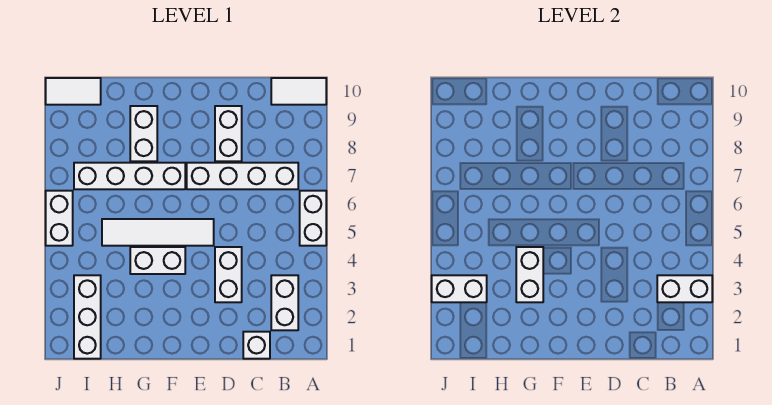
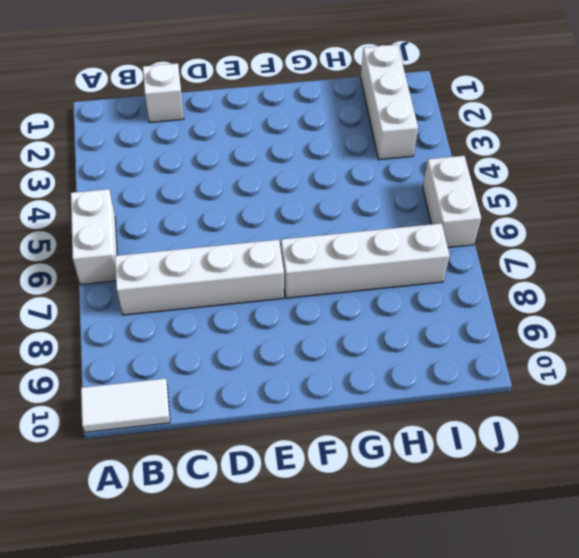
none -> white 1x2 brick [271,275,298,330]
none -> white 1x2 brick [215,247,242,302]
none -> white 1x2 brick [215,106,242,161]

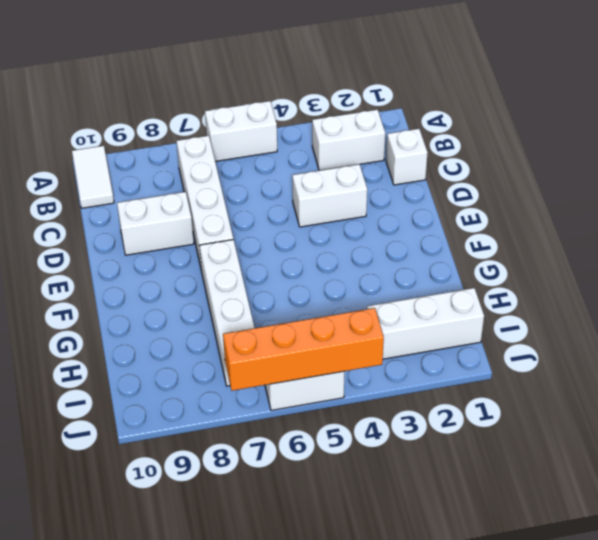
orange 1x4 brick [223,308,384,391] -> none
none -> white 1x4 tile [102,219,214,246]
none -> white 1x2 brick [130,247,185,274]
none -> white 1x2 brick [130,106,157,161]

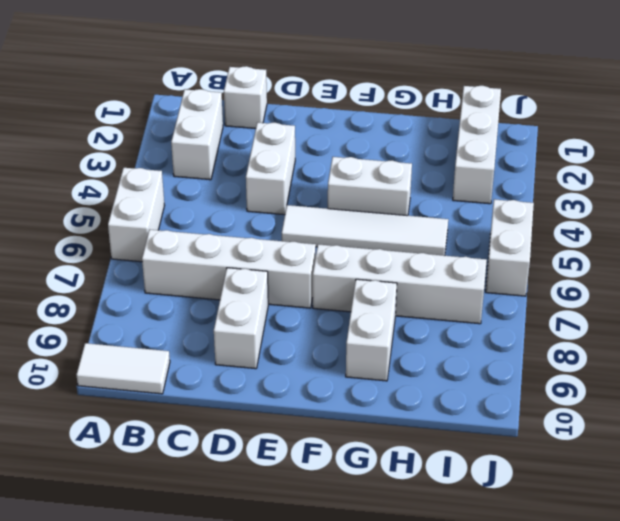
none -> white 1x2 tile [46,78,101,105]
none -> white 1x2 brick [657,275,712,302]
none -> white 1x2 brick [516,247,543,302]

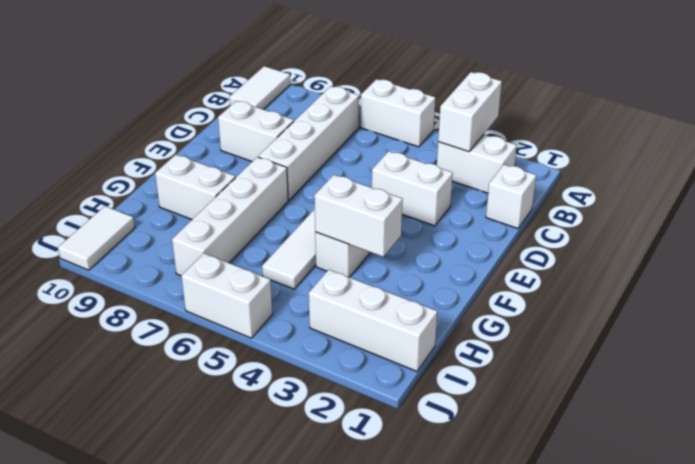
none -> white 1x2 brick [432,275,487,302]

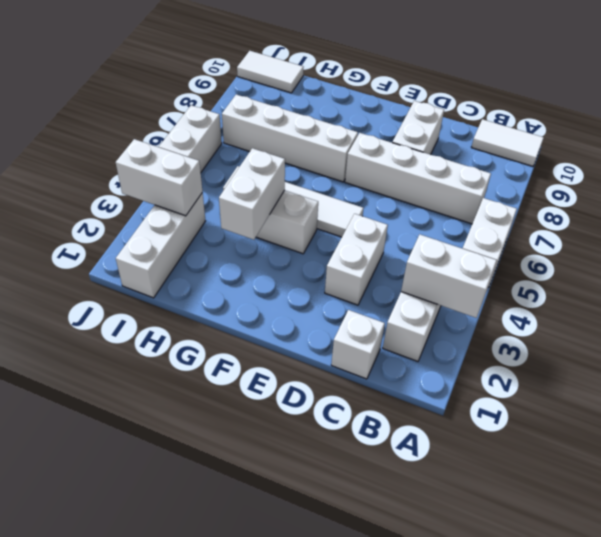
none -> white 1x2 brick [130,106,157,161]

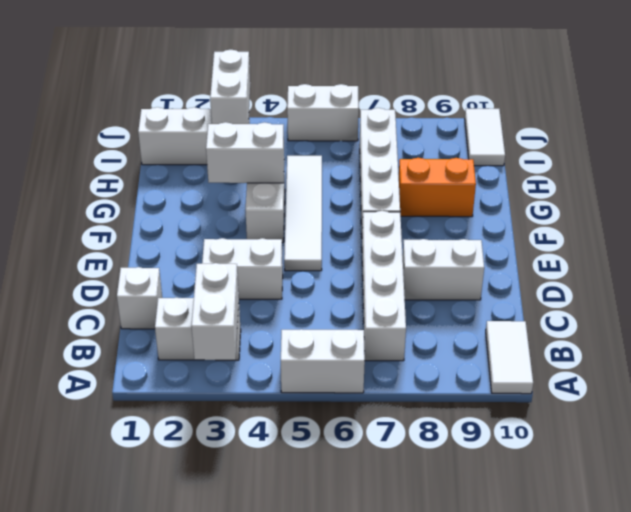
orange 1x2 brick [399,158,476,217] -> white 1x2 brick [130,106,157,161]

